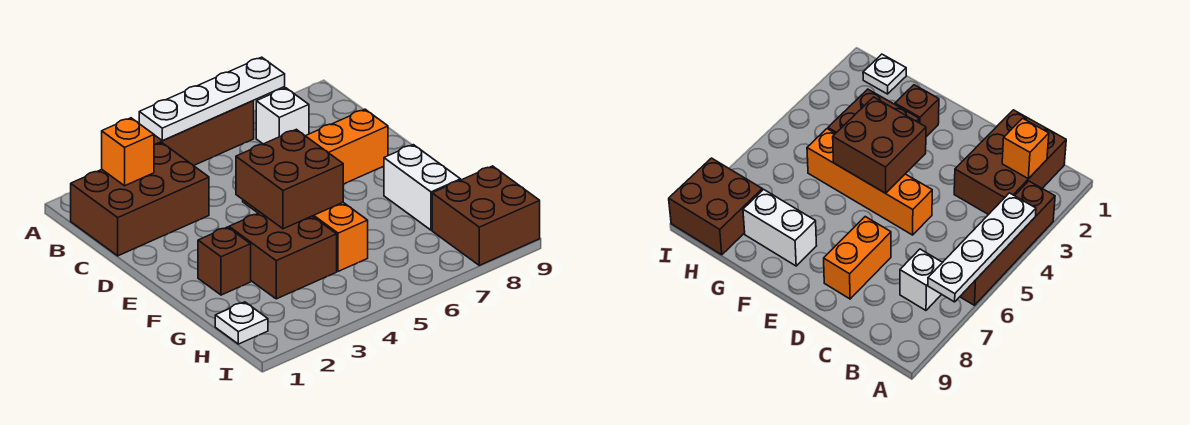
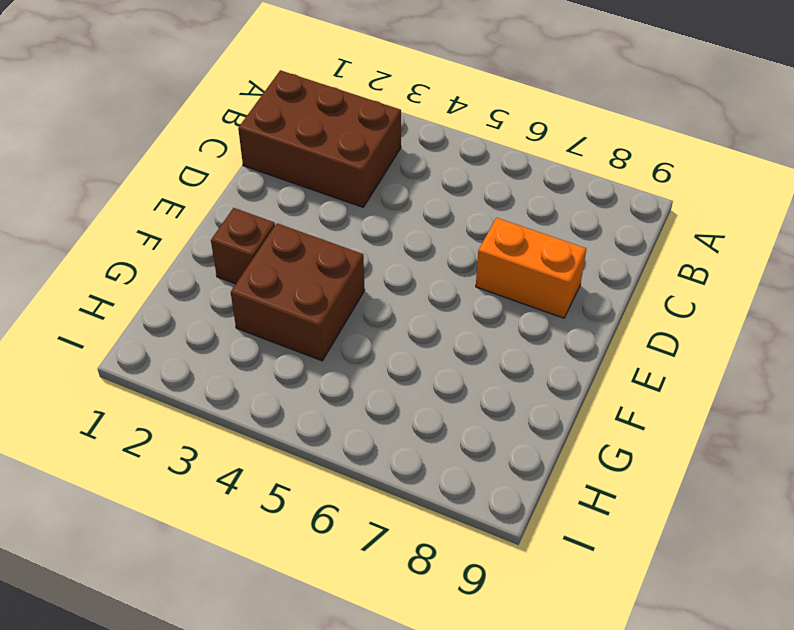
none -> brown 1x4 brick [154,100,254,166]
none -> white 1x1 brick [256,88,309,144]
none -> orange 1x4 brick [243,200,368,271]

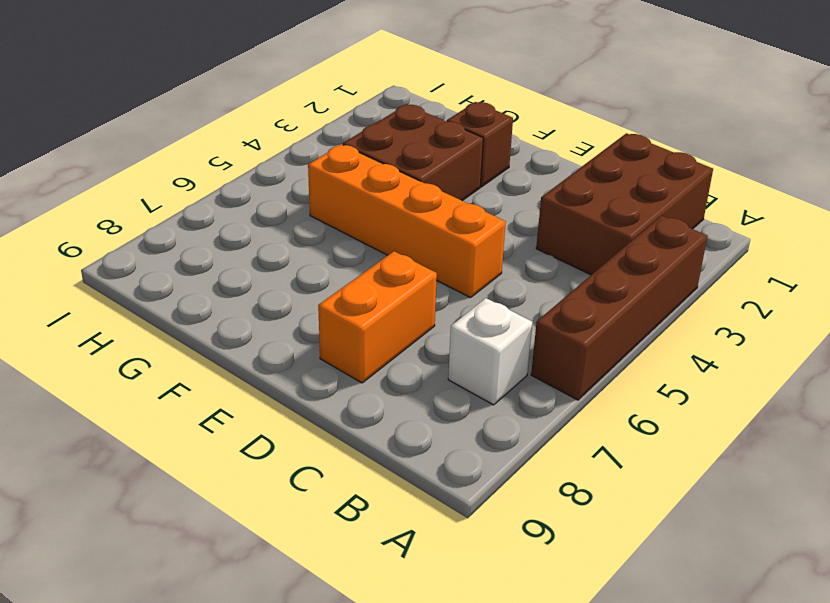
none -> white 1x2 brick [384,145,461,230]
none -> white 1x1 plate [215,302,268,344]
none -> brown 2x2 brick [432,166,540,265]

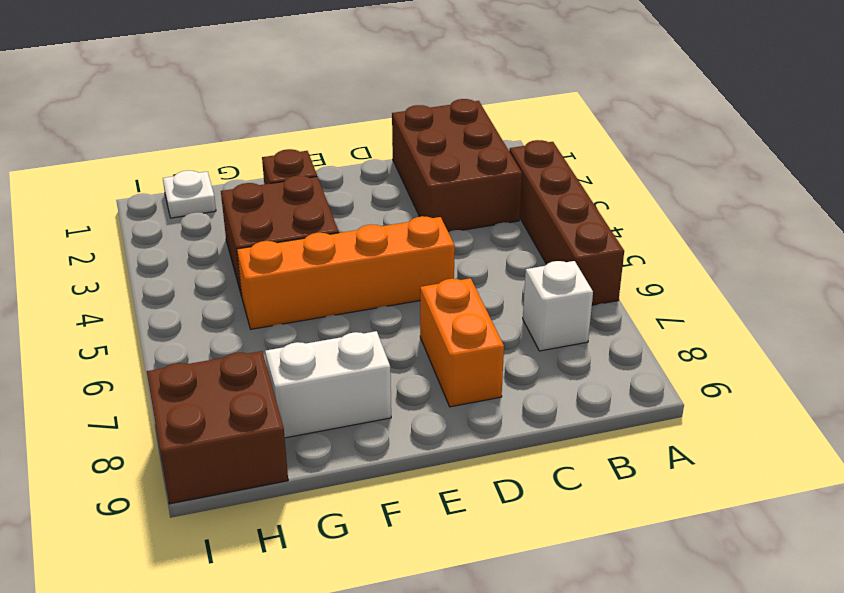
none -> white 1x4 plate [139,57,285,141]
none -> orange 1x1 brick [102,118,154,186]
none -> brown 2x2 brick [236,129,343,229]

